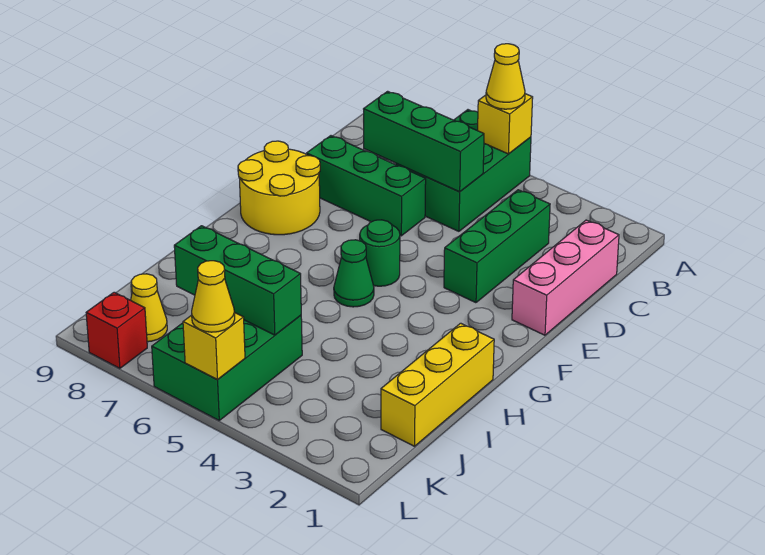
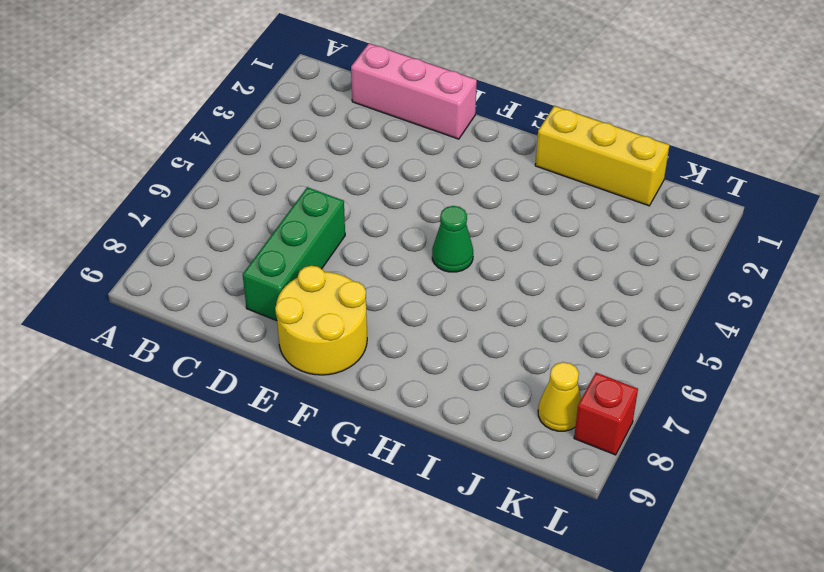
none -> green 2x3 brick [396,110,531,231]
none -> green 1x3 brick [444,190,550,303]
none -> green 1x1 round brick [360,220,400,286]

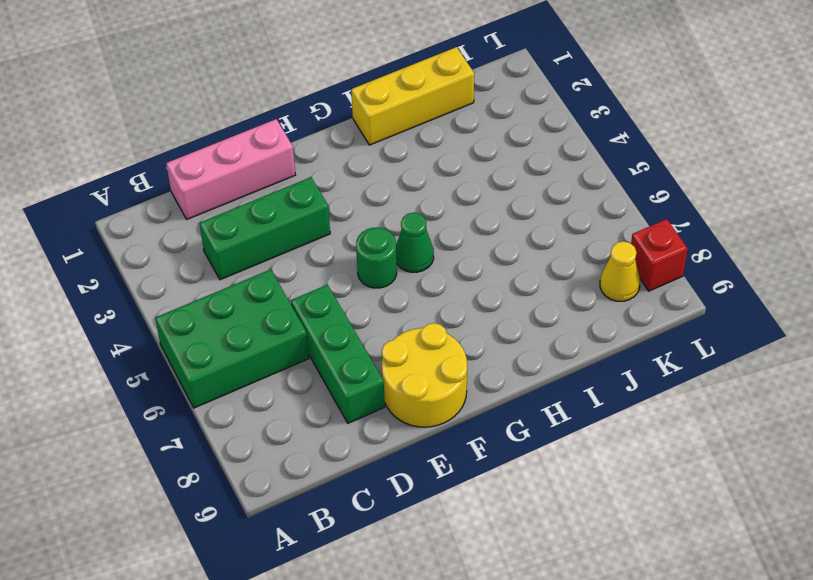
none -> green 2x3 brick [152,315,302,420]
none -> yellow 1x1 brick [478,94,533,154]
none -> green 1x3 brick [364,91,484,192]

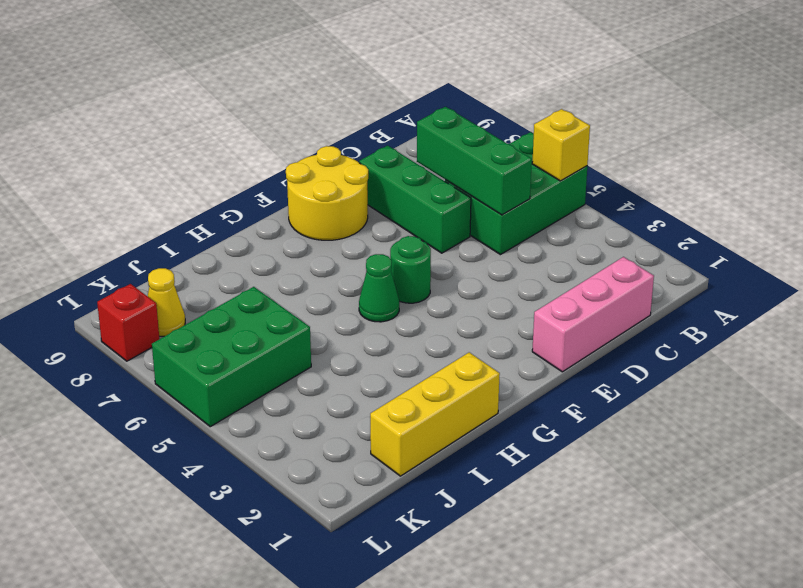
none -> green 1x3 brick [444,190,550,303]
none -> green 1x3 brick [174,226,301,335]
none -> yellow 1x1 brick [183,312,245,380]

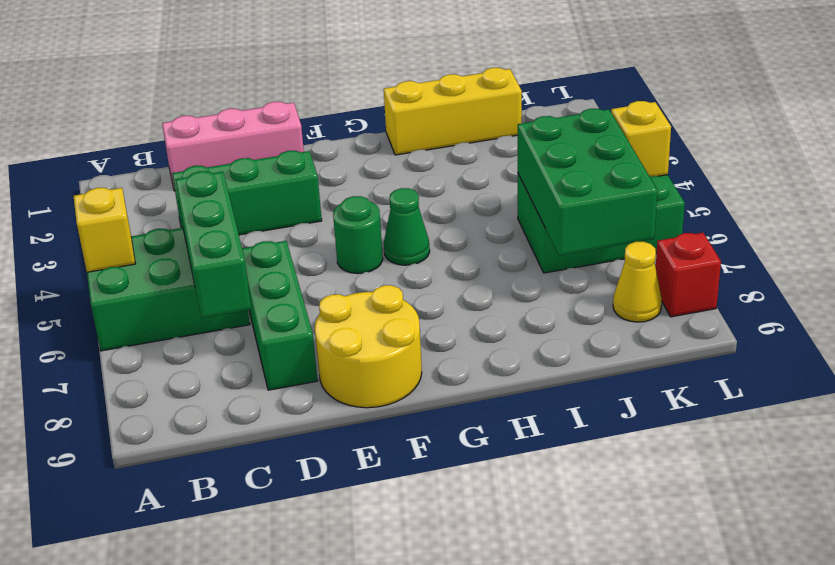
green 2x3 brick [518,109,657,256] -> green 1x3 brick [174,226,301,335]
none -> yellow 1x1 cone [486,44,525,109]
none -> yellow 1x1 cone [192,261,235,332]

